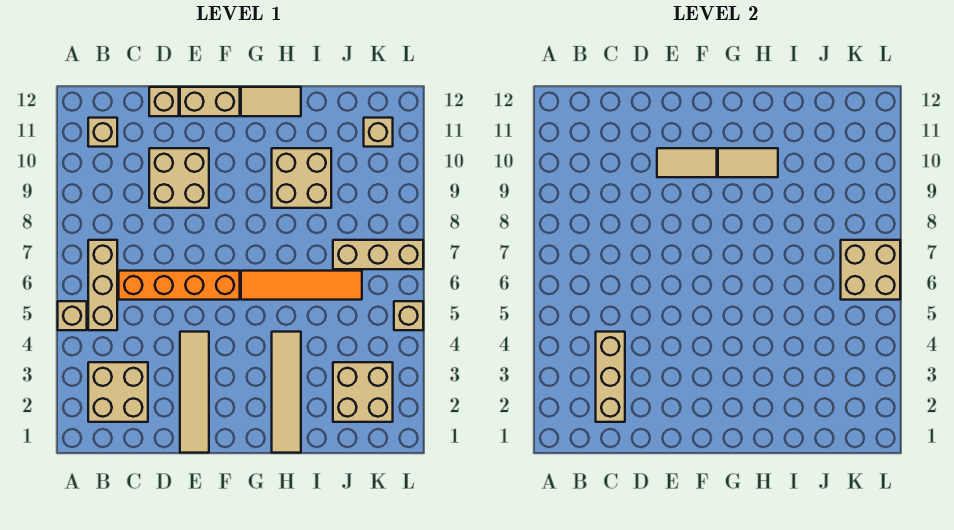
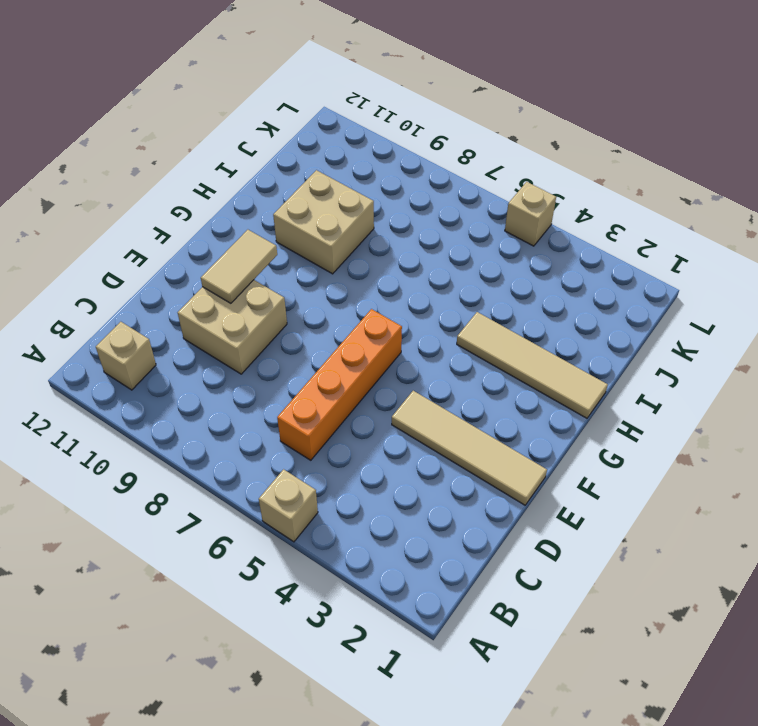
none -> tan 2x2 brick [88,362,148,422]
none -> tan 1x3 brick [88,240,117,330]
none -> tan 1x1 brick [149,87,179,116]

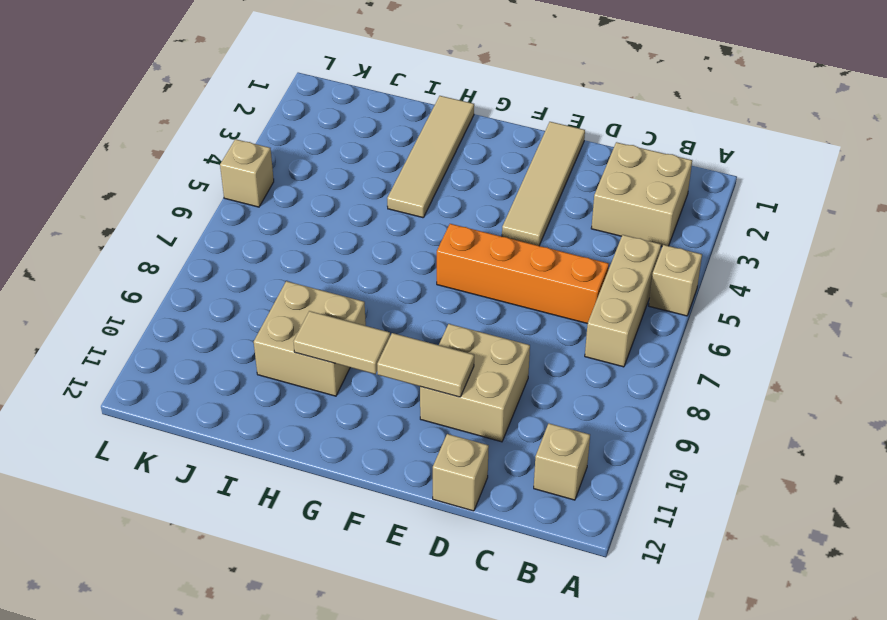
none -> tan 1x2 brick [180,87,240,116]
none -> orange 1x4 tile [241,271,362,300]
none -> tan 1x2 tile [241,87,301,116]

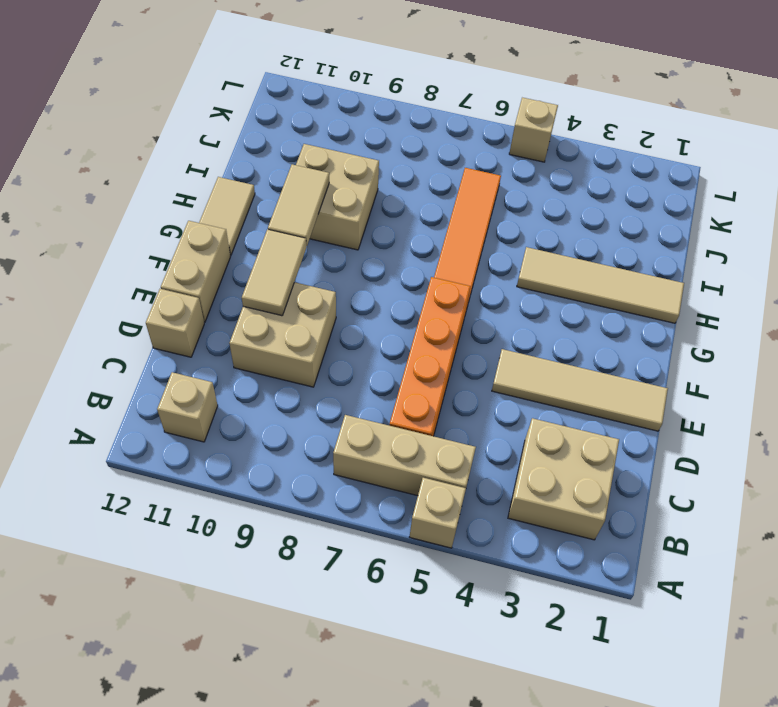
none -> tan 2x2 brick [333,362,393,422]
none -> tan 1x3 brick [333,240,423,269]
none -> tan 1x1 brick [364,118,393,147]

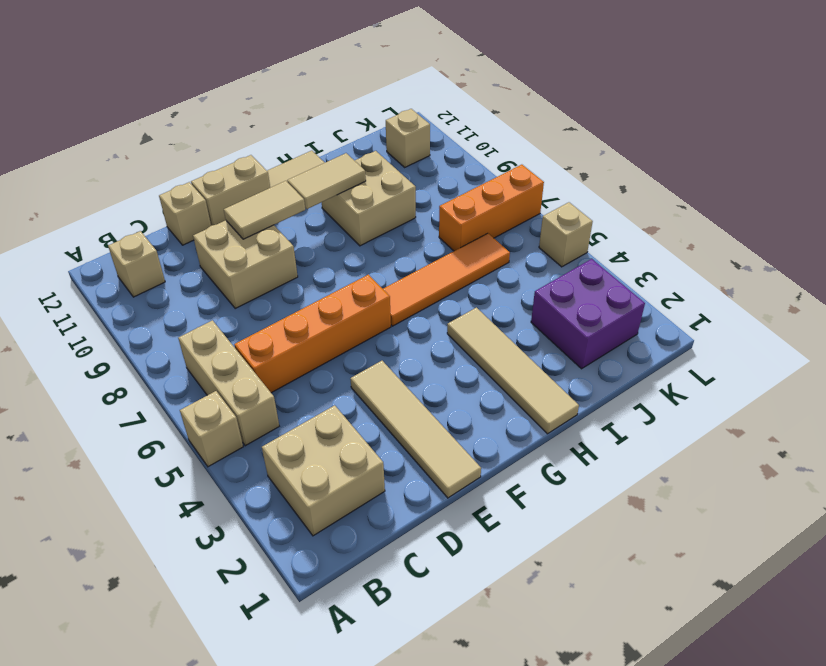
purple 2x2 brick [531,259,645,369] -> tan 2x2 brick [333,362,393,422]
orange 1x3 brick [439,165,544,251] -> tan 1x3 brick [333,240,423,269]
none -> tan 1x3 brick [596,332,625,422]
none -> tan 2x2 brick [841,240,900,300]

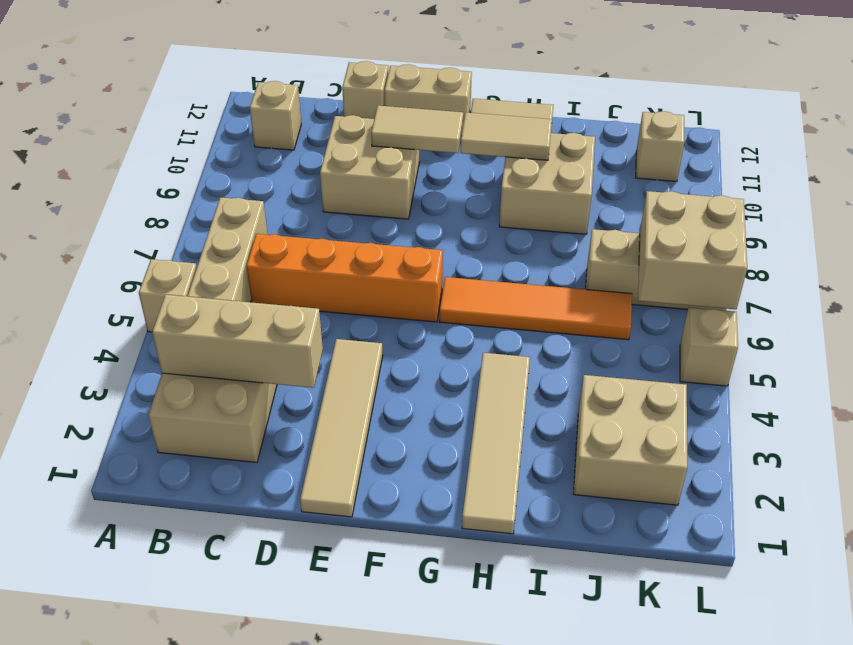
tan 1x3 brick [152,295,323,388] -> tan 1x3 brick turned to [596,332,625,422]

